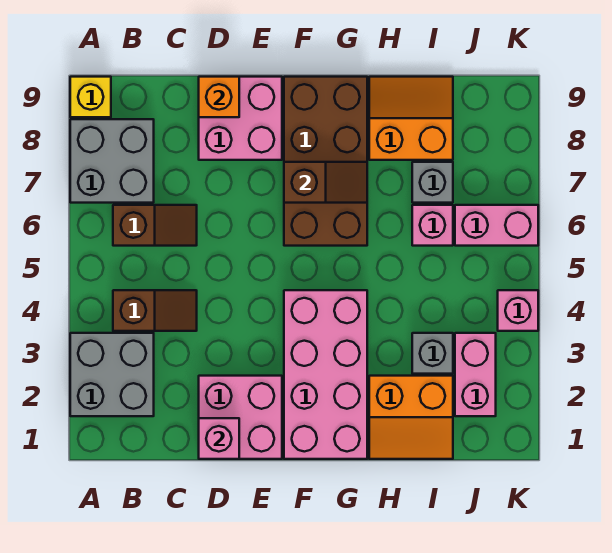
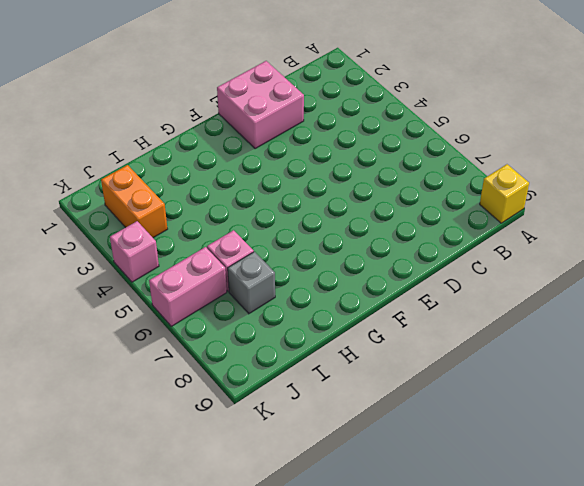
orange 1x2 brick [101,165,167,238] -> pink 1x2 brick [455,333,496,416]
none -> grey 2x2 brick [70,333,154,416]
none -> grey 2x2 brick [70,119,154,203]
none -> brown 1x2 slope [113,290,197,331]

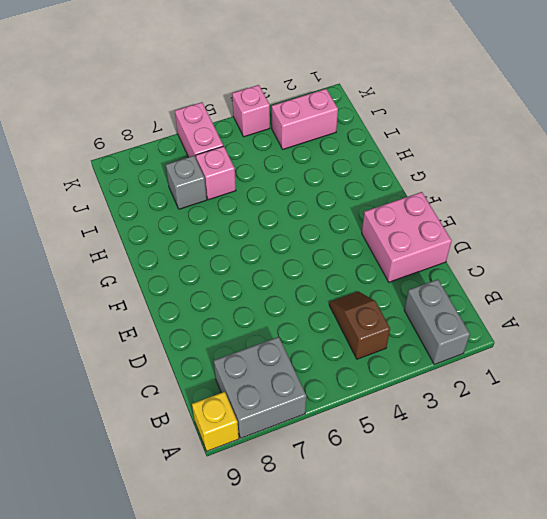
grey 1x2 brick [404,279,470,364] -> grey 2x2 brick [70,333,154,416]
none -> brown 1x2 slope [113,205,197,246]
none -> pink 2x2 brick [199,77,282,160]
none -> pink 2x4 brick [284,290,367,459]

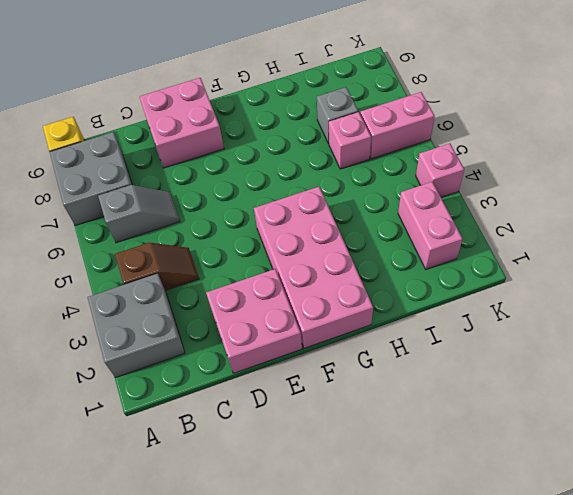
grey 1x2 slope [98,185,180,243] -> brown 1x2 slope [113,205,197,246]
none -> brown 2x4 brick [284,77,367,246]
none -> orange 2x2 slope [369,376,453,459]
none -> orange 2x2 slope [369,77,453,160]

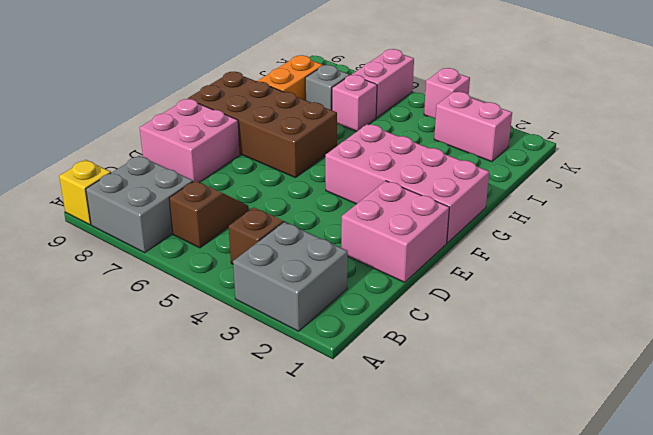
none -> orange 2x2 slope [369,376,453,459]
none -> grey 1x1 brick [412,333,453,374]
none -> pink 1x1 brick [199,418,239,459]

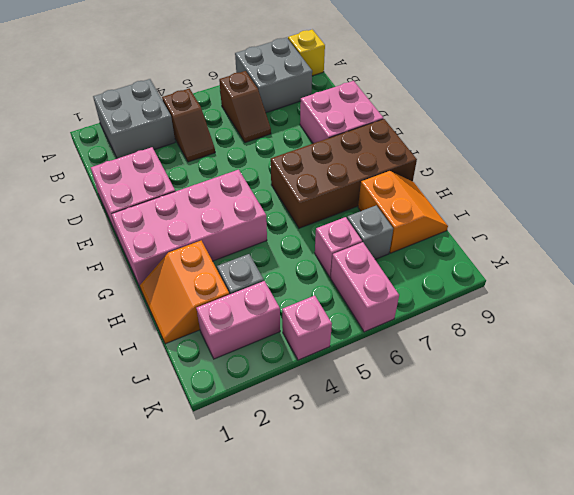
none -> pink 1x1 brick [199,418,239,459]
none -> orange 1x1 brick [199,77,239,117]
none -> brown 1x2 slope [284,162,367,203]

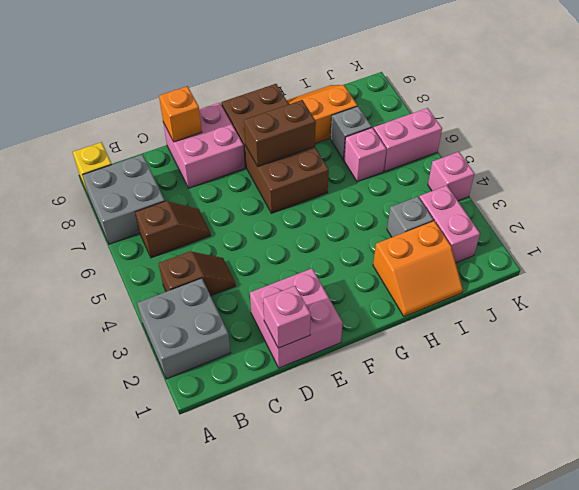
brown 1x2 brick [244,100,316,166] -> brown 1x2 slope [284,162,367,203]
none -> pink 2x4 brick [284,290,367,459]

